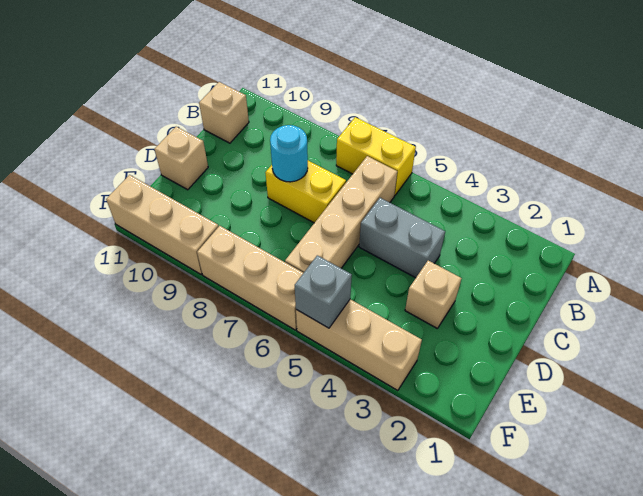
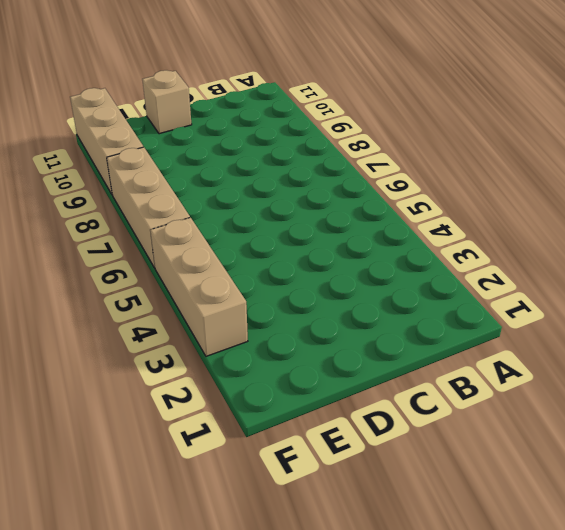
none -> yellow 1x2 brick [336,117,416,196]
none -> tan 1x4 brick [285,156,397,273]
none -> tan 1x1 brick [199,82,249,143]

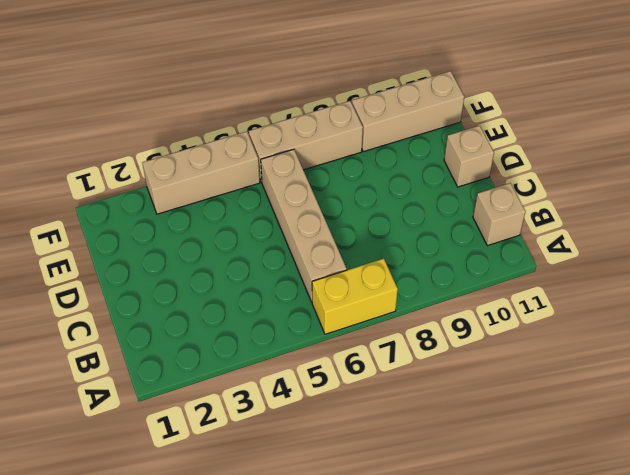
none -> grey 1x2 brick [359,198,445,278]
none -> yellow 1x2 brick [265,161,346,223]
none -> tan 1x1 brick [405,261,462,329]

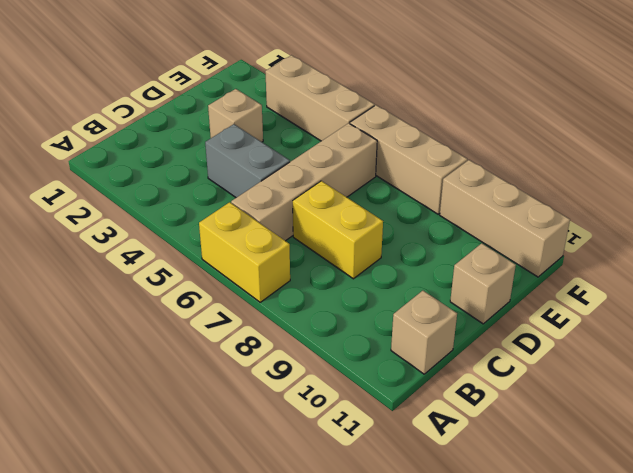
none -> cyan 1x1 round brick [270,125,308,182]
none -> grey 1x1 brick [295,255,352,328]

